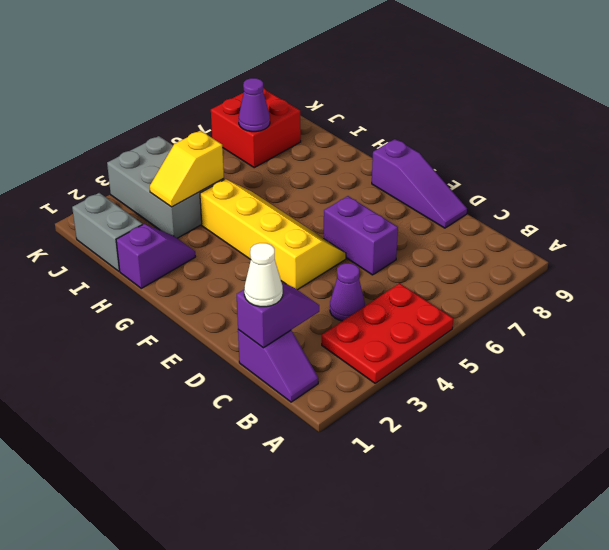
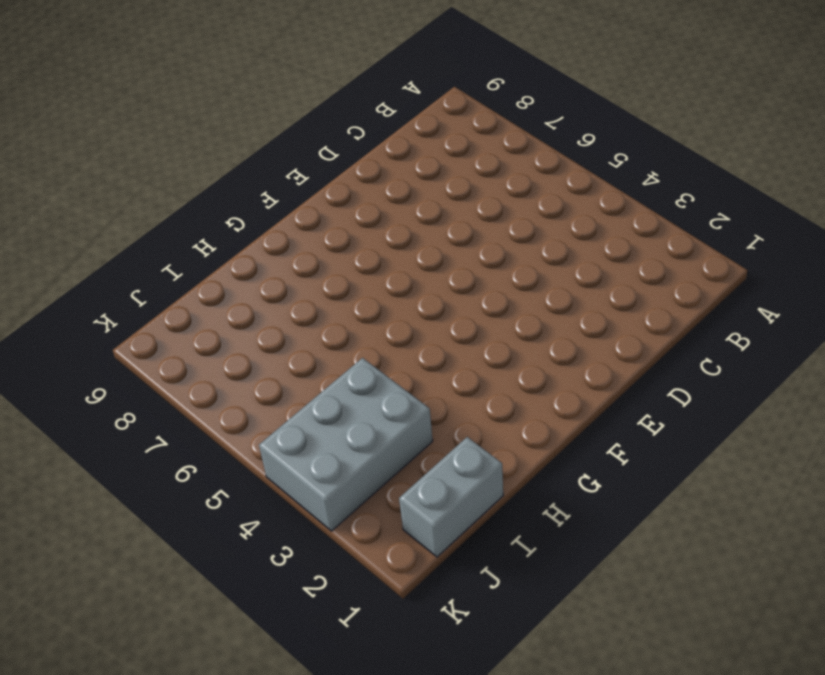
none -> red 2x3 plate [322,283,453,383]
none -> purple 1x2 slope [238,330,318,402]
none -> purple 1x1 cone [330,263,365,321]

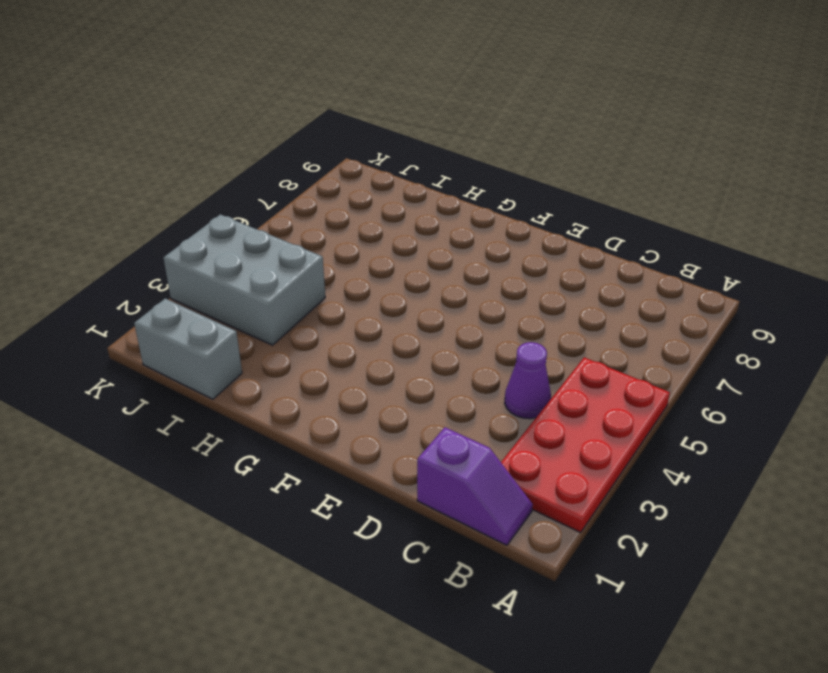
red 2x4 plate [501,357,670,532] -> red 2x3 plate [322,283,453,383]
none -> purple 1x2 brick [324,196,398,275]
none -> purple 1x3 slope [372,139,467,228]
none -> yellow 2x4 slope [200,179,346,290]

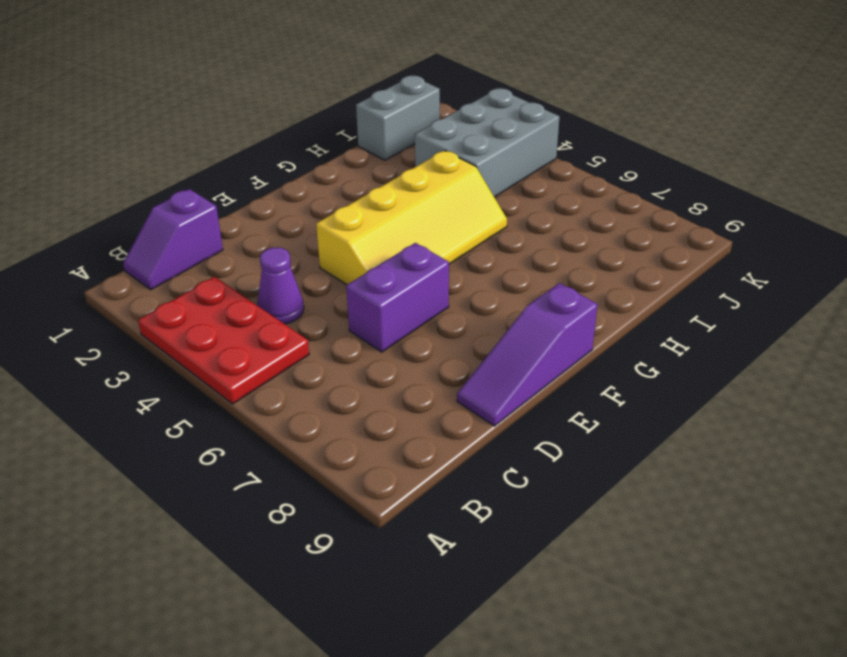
none -> purple 1x2 slope [116,224,196,288]
none -> red 2x2 brick [211,88,301,168]
none -> purple 1x2 slope [237,283,319,348]

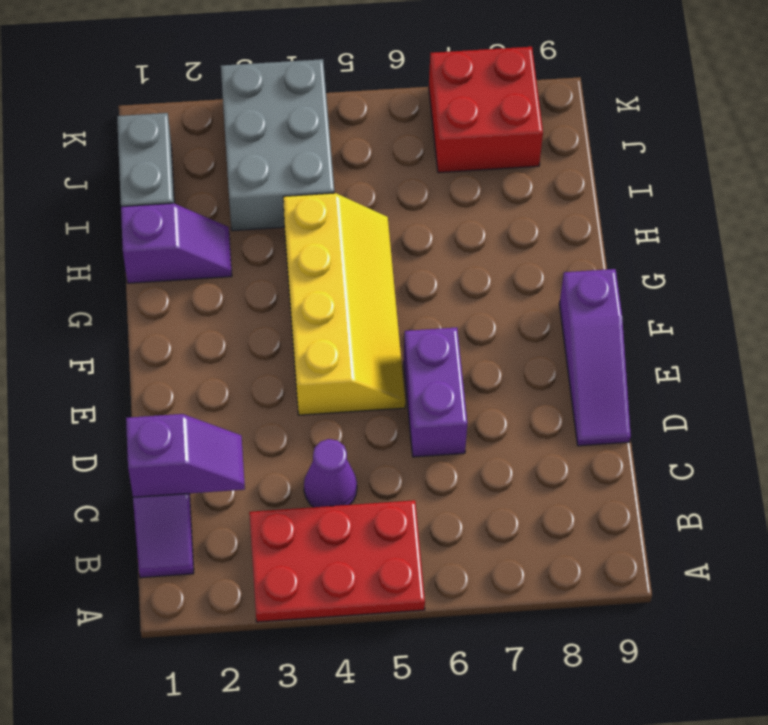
none -> yellow 1x2 slope [150,131,224,207]
none -> purple 1x1 cone [239,78,270,132]
none -> white 1x1 cone [244,243,283,307]

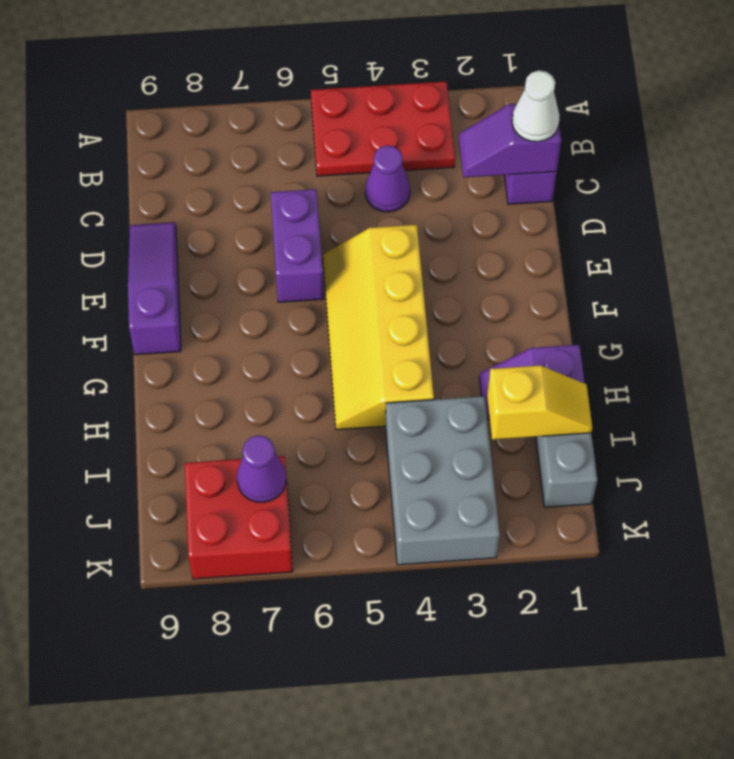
yellow 1x2 slope [487,365,592,440] -> yellow 1x2 slope moved to [150,131,224,207]

